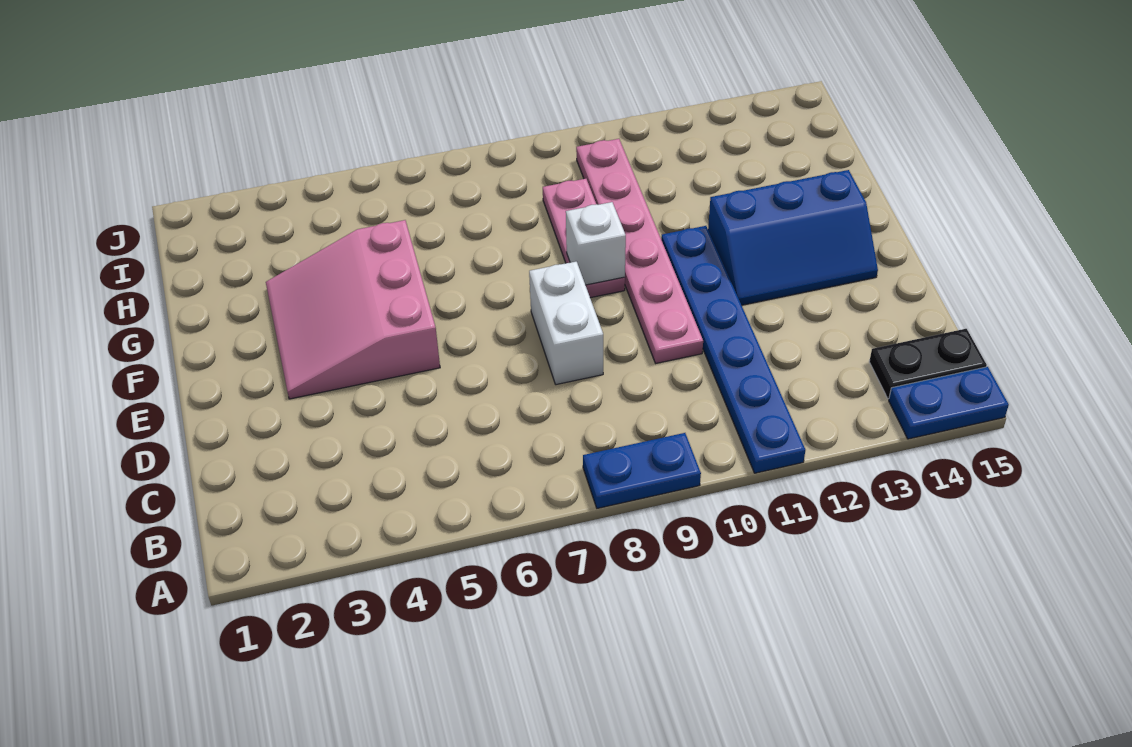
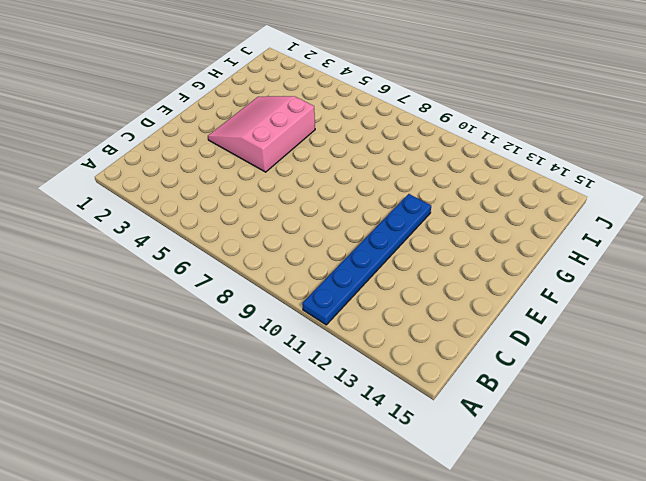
none -> blue 1x2 plate [583,433,701,508]
none -> blue 1x2 plate [889,367,1009,439]

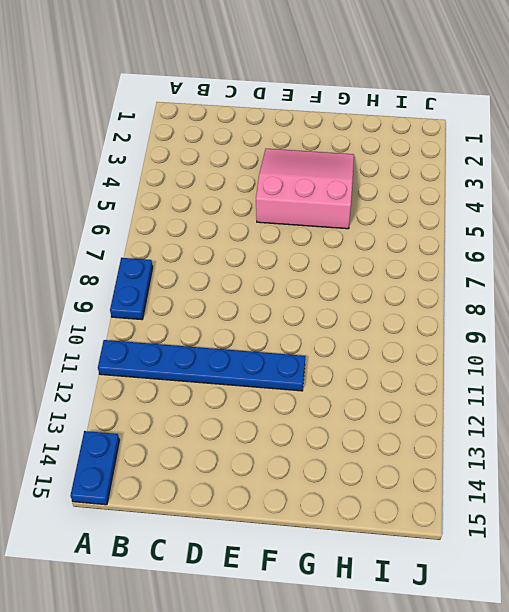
none -> black 1x2 plate [869,329,987,399]
none -> white 1x2 brick [529,261,603,385]

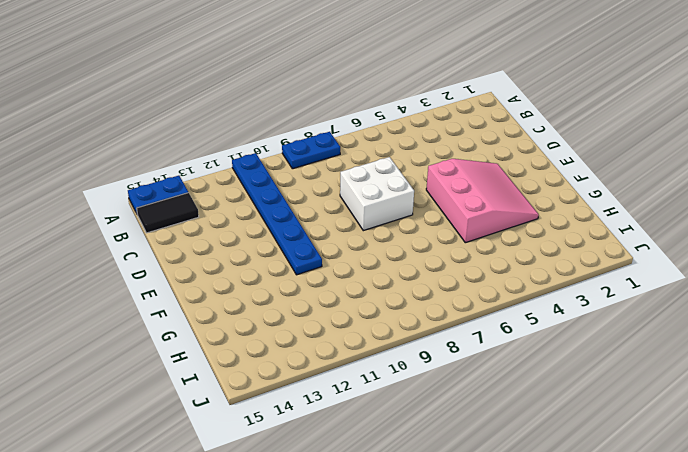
black 1x2 tile [137,193,199,233] -> black 1x2 plate [869,329,987,399]
white 2x2 brick [340,157,414,231] -> white 1x2 brick [529,261,603,385]
none -> pink 1x6 plate [576,139,703,363]
none -> blue 2x3 slope [708,170,878,305]

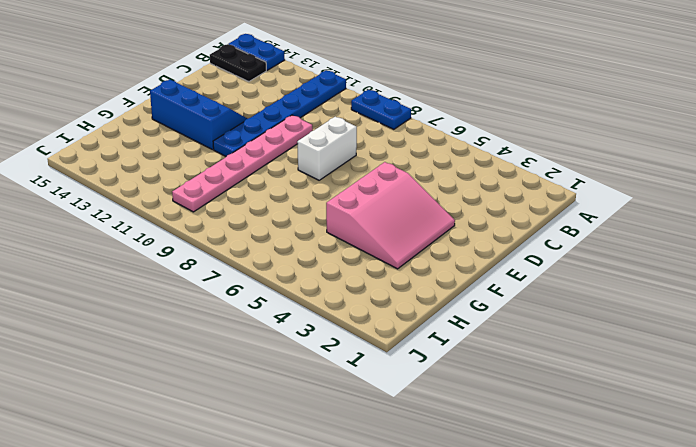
none -> pink 1x3 plate [543,179,625,298]
none -> white 1x1 brick [566,202,626,285]

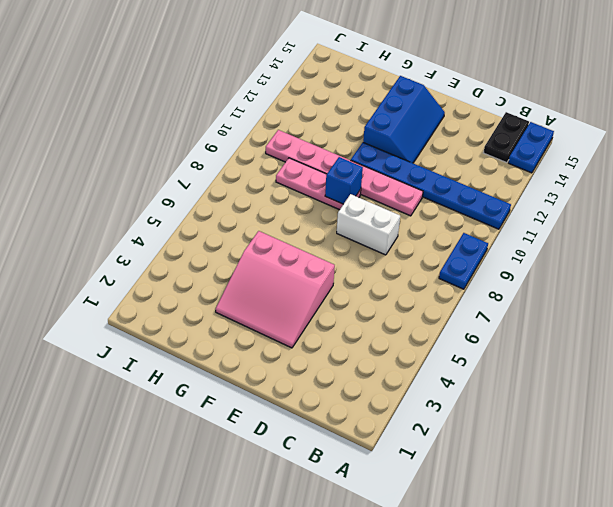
blue 1x1 brick [325,157,363,204] -> white 1x1 brick [566,202,626,285]

